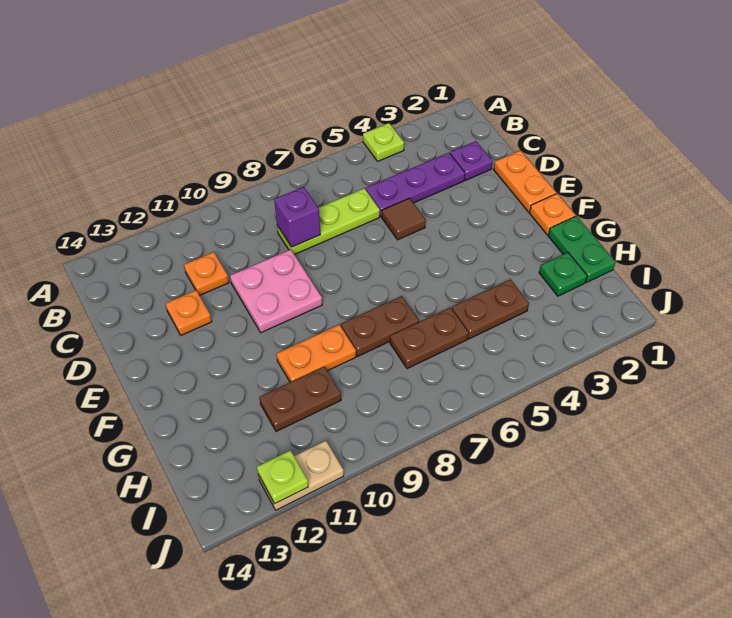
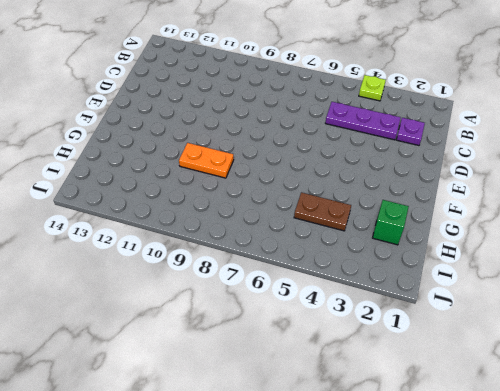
green 1x1 brick [373,200,409,245] -> green 1x1 plate [539,253,587,296]
none -> lime 1x3 plate [277,188,380,255]
none -> orange 1x1 plate [184,252,229,296]
none -> orange 1x2 plate [494,150,556,212]

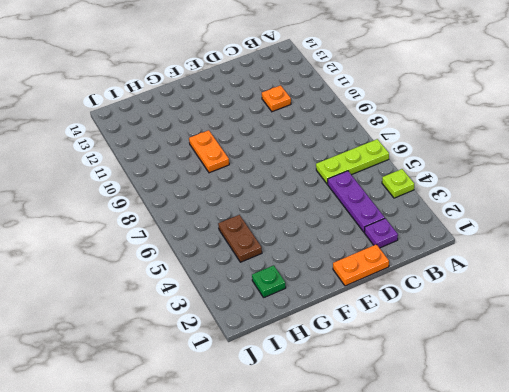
lime 1x3 plate [316,139,389,184] -> lime 1x3 plate turned to [277,188,380,255]
none -> brown 1x1 tile [382,198,426,240]
none -> pink 2x2 plate [230,249,322,333]
none -> orange 1x1 plate [165,290,212,335]

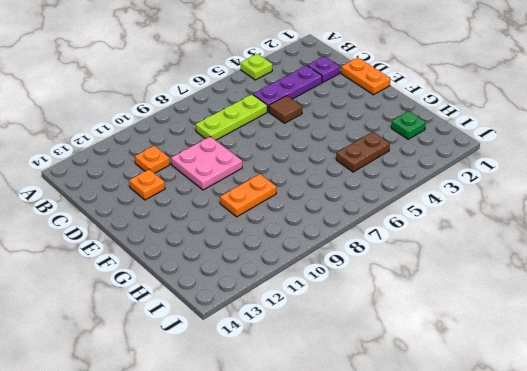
none -> orange 1x1 plate [529,194,575,235]
none -> green 1x2 plate [548,216,615,282]
none -> brown 1x2 plate [341,296,419,356]

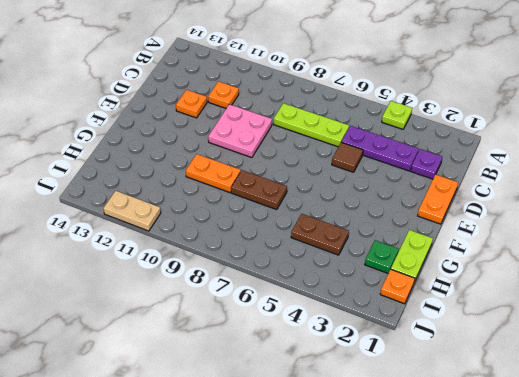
lime 1x2 plate [391,230,433,282] -> green 1x2 plate [548,216,615,282]
orange 1x1 plate [380,269,415,304] -> orange 1x1 plate moved to [529,194,575,235]
none -> brown 1x2 plate [390,308,469,369]
none -> brown 1x2 plate [259,367,341,432]
none -> purple 1x1 brick [274,187,320,247]

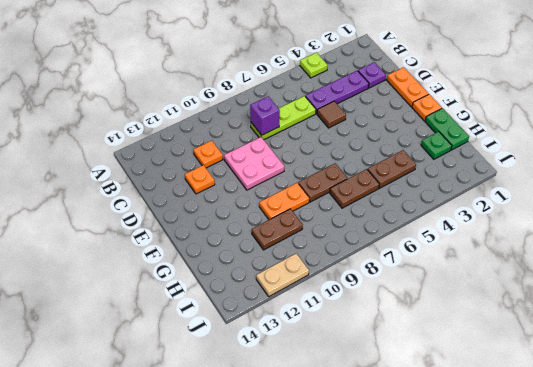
none -> lime 1x1 plate [257,450,308,504]

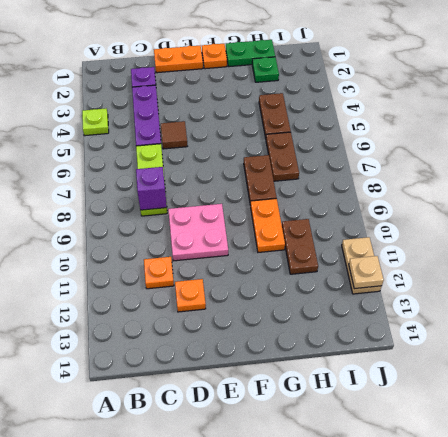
tan 1x1 plate [349,256,384,289] -> lime 1x1 plate [257,450,308,504]

